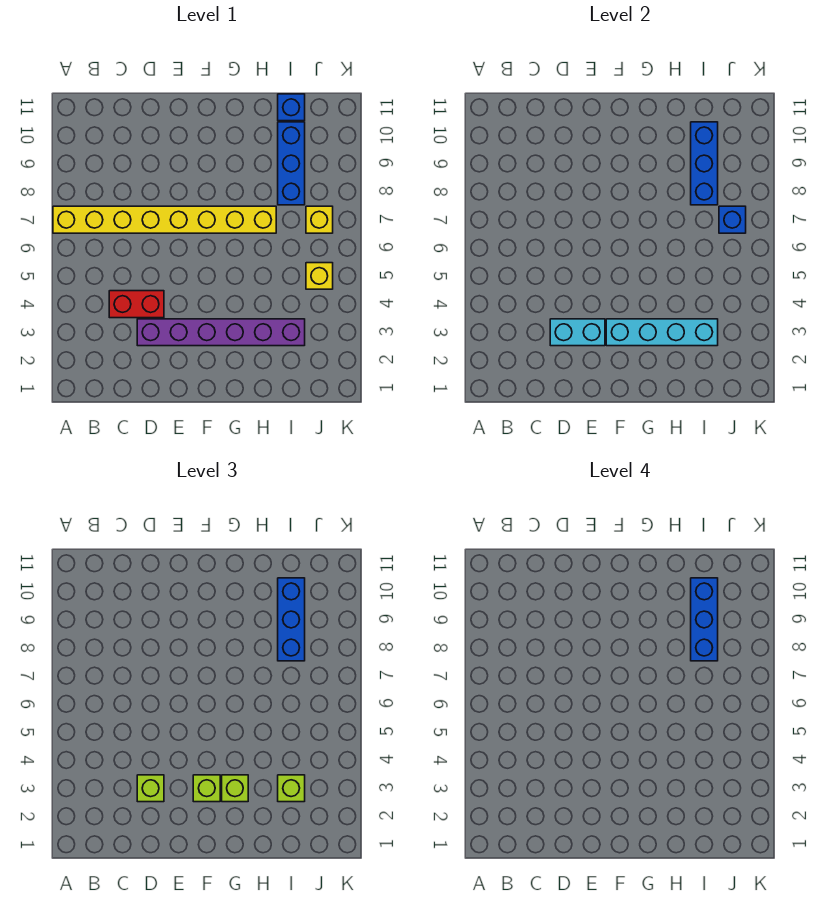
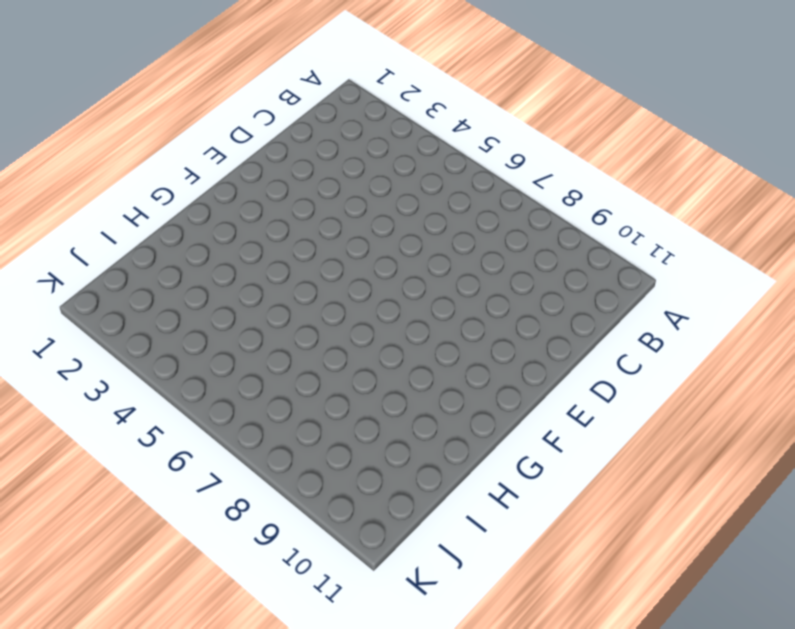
none -> yellow 1x8 brick [53,206,276,233]
none -> red 1x2 brick [109,291,164,318]
none -> purple 1x6 brick [137,319,305,346]

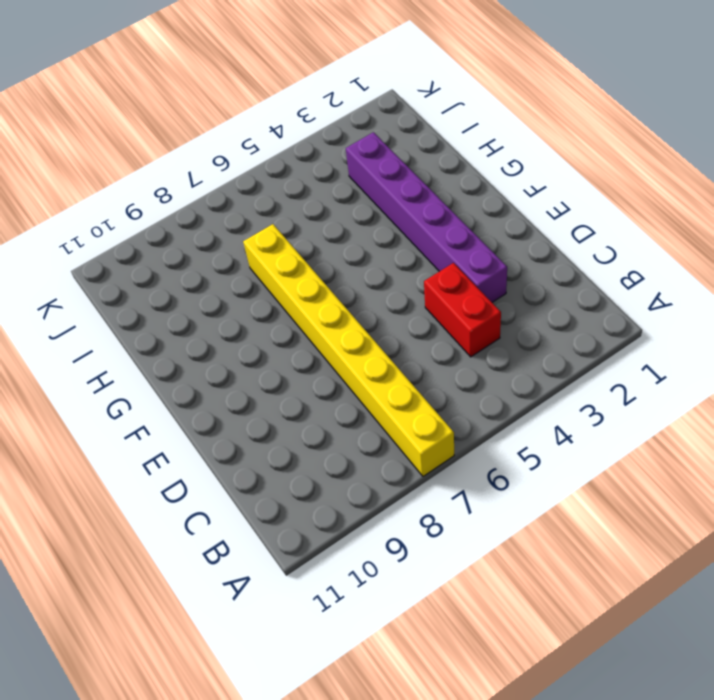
none -> blue 1x3 brick [278,122,305,205]
none -> blue 1x1 brick [278,94,305,121]
none -> yellow 1x1 brick [306,263,333,289]

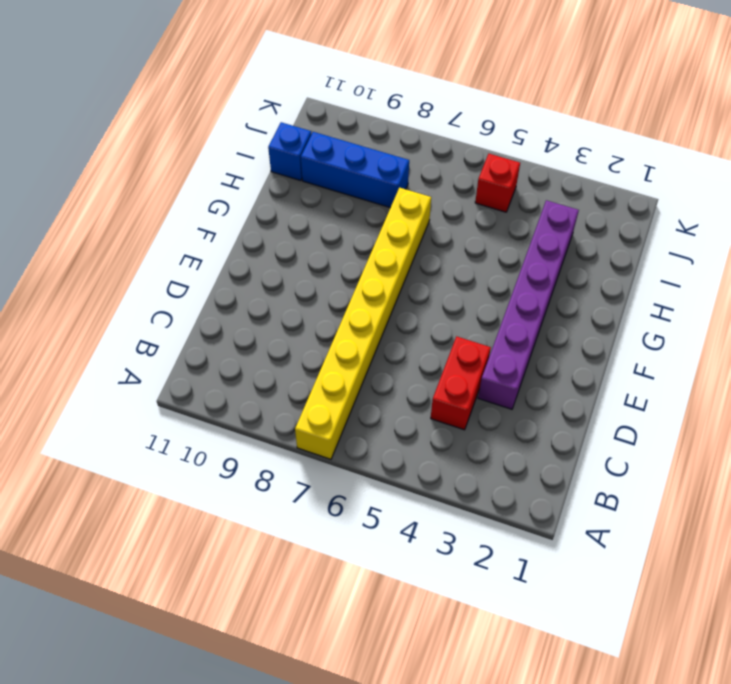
red 1x1 brick [475,154,520,212] -> yellow 1x1 brick [306,263,333,289]
none -> yellow 1x1 brick [306,206,333,233]
none -> cyan 1x2 brick [550,319,605,346]
none -> cyan 1x4 brick [606,319,718,346]

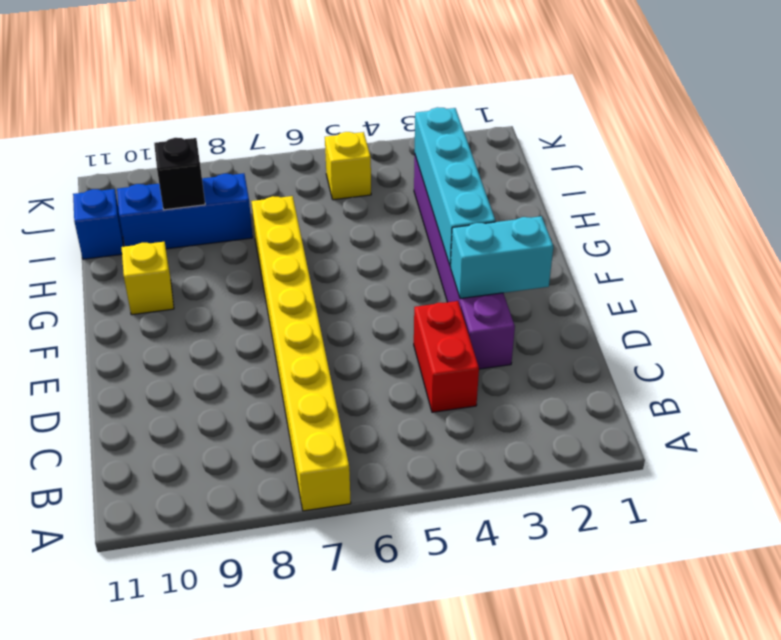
cyan 1x2 brick [450,216,553,299] -> cyan 1x2 brick turned to [550,319,605,346]
yellow 1x1 brick [121,242,174,315] -> yellow 1x1 brick moved to [306,206,333,233]
black 1x1 brick [154,138,205,210] -> blue 1x3 brick [691,122,718,205]
none -> blue 1x1 brick [719,206,746,233]
none -> lime 1x1 brick [137,775,164,802]
none -> lime 1x1 brick [193,775,220,802]

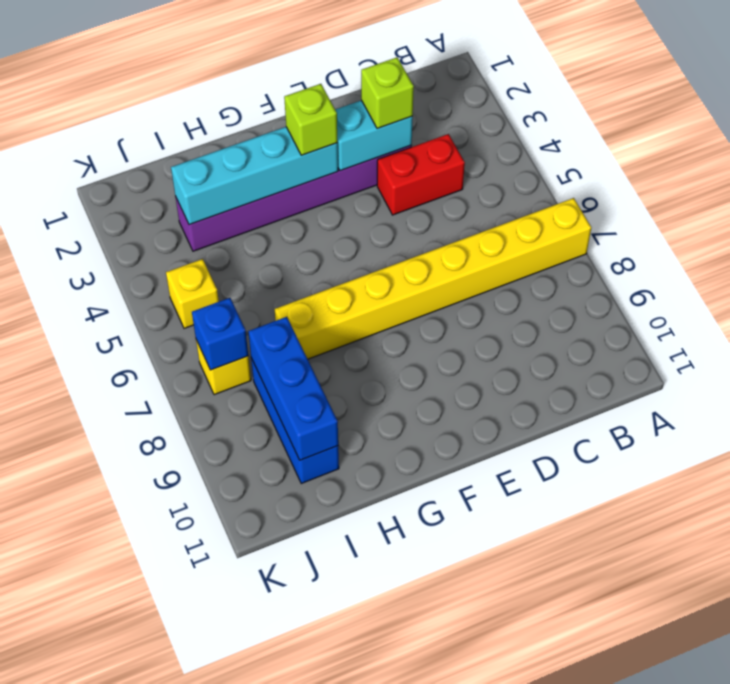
none -> blue 1x1 brick [278,94,305,121]
none -> lime 1x1 brick [222,775,248,802]
none -> lime 1x1 brick [278,775,305,802]

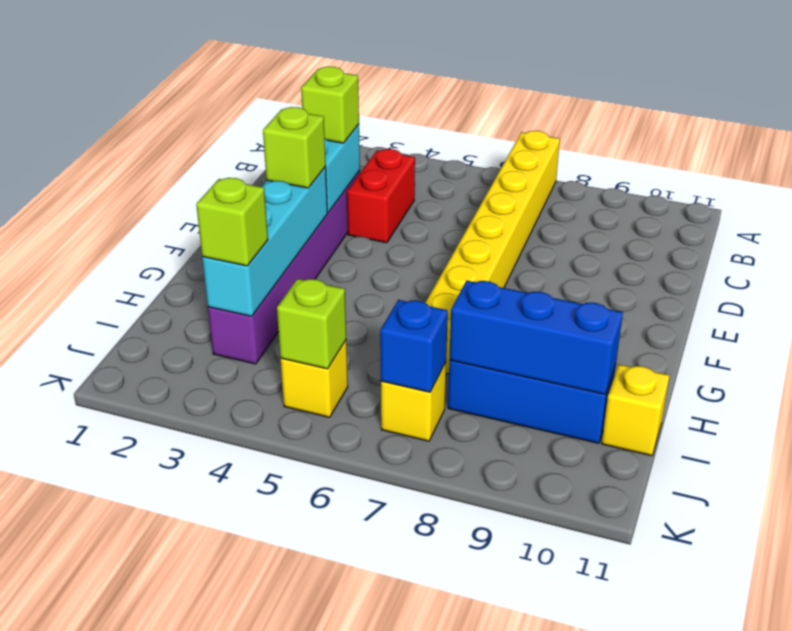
yellow 1x1 brick [602,364,670,456] -> blue 1x1 brick [278,94,305,121]
lime 1x1 brick [277,279,346,369] -> lime 1x1 brick moved to [222,775,248,802]
none -> blue 1x3 brick [278,578,305,661]
none -> blue 1x3 brick [691,578,718,661]

